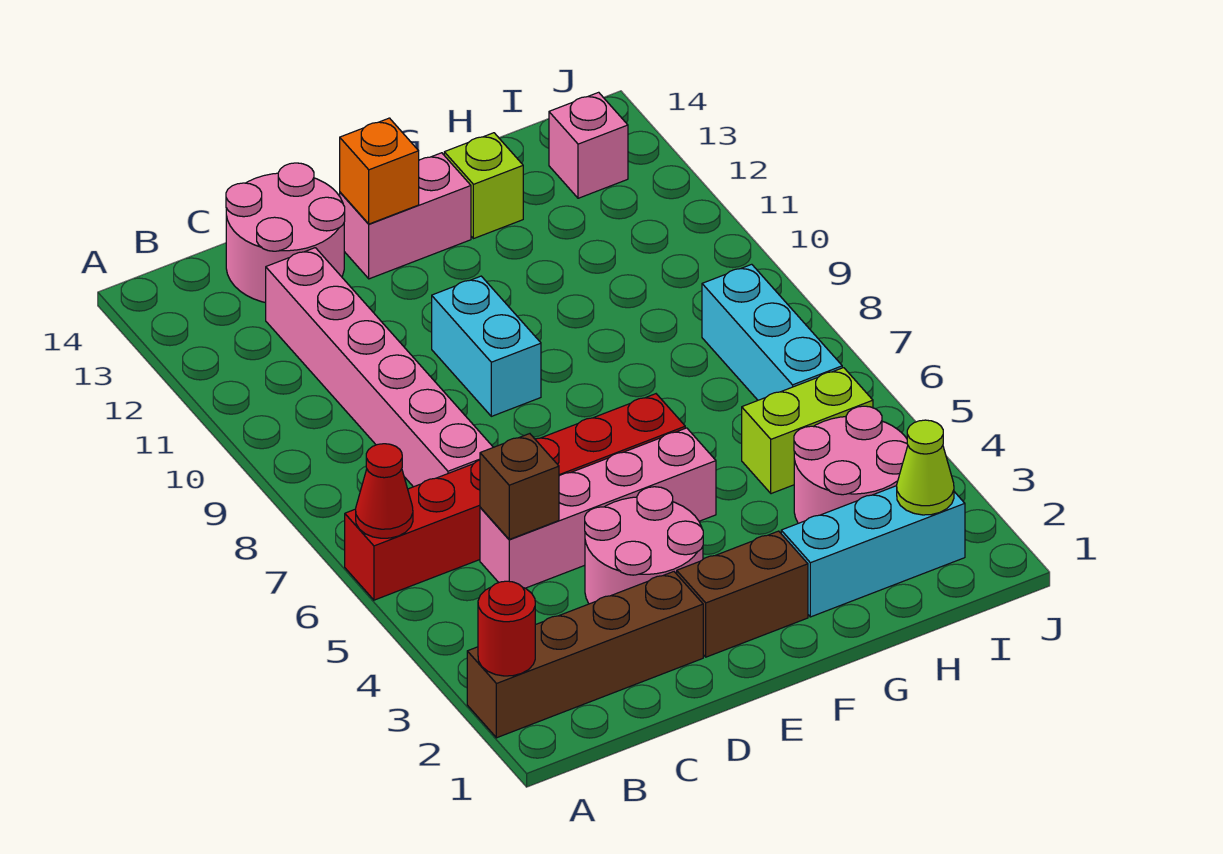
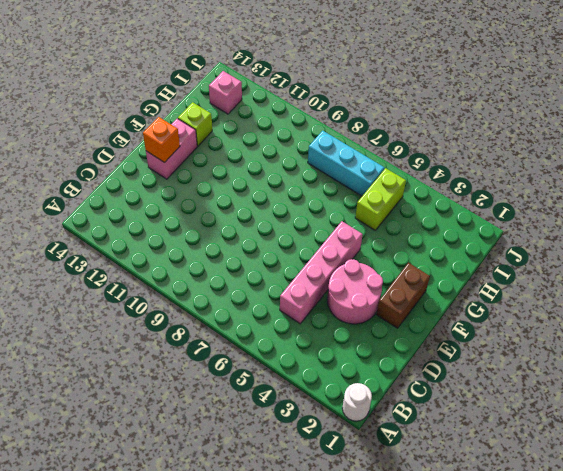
white 1x1 round brick [342,383,372,421] -> none
none -> brown 1x4 brick [467,572,703,738]
none -> red 1x6 brick [345,394,685,600]
none -> pink 1x6 brick [266,248,493,487]

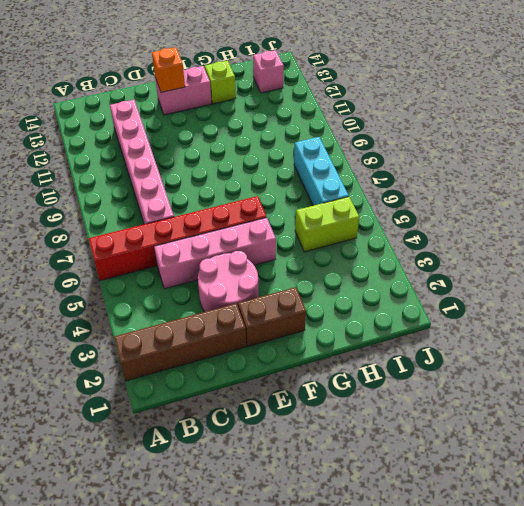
none -> pink 2x2 round brick [226,163,345,303]
none -> cyan 1x2 brick [432,276,541,416]
none -> cyan 1x3 brick [781,486,965,617]

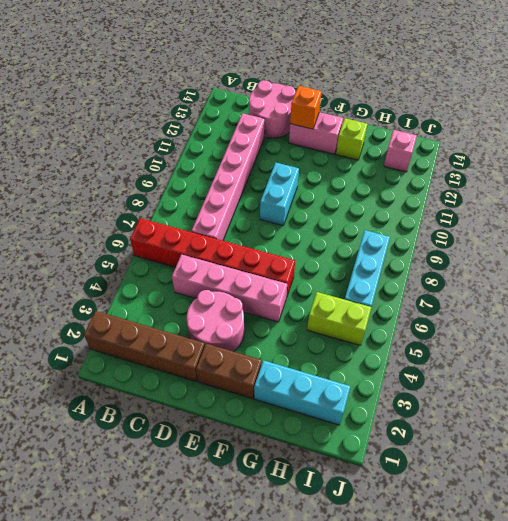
none -> pink 2x2 round brick [794,406,908,523]
none -> red 1x1 round brick [478,581,535,676]
none -> red 1x1 cone [356,444,413,538]

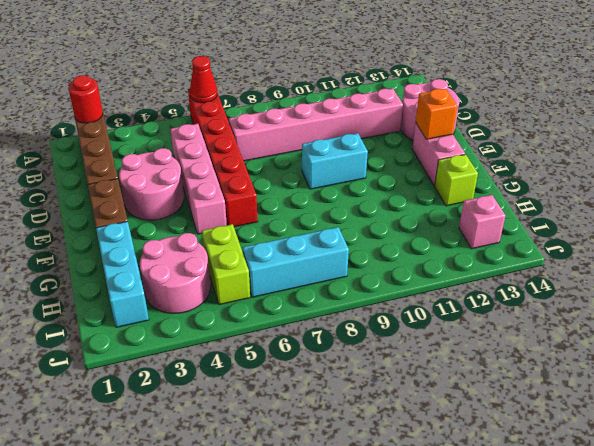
none -> brown 1x1 brick [480,434,559,539]
none -> lime 1x1 cone [897,420,954,515]

